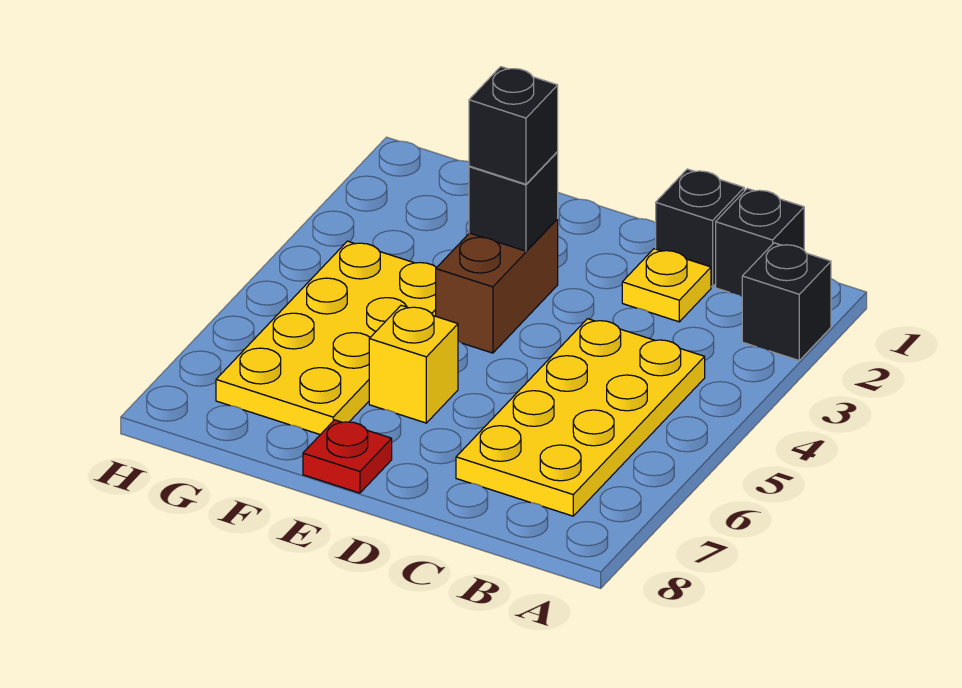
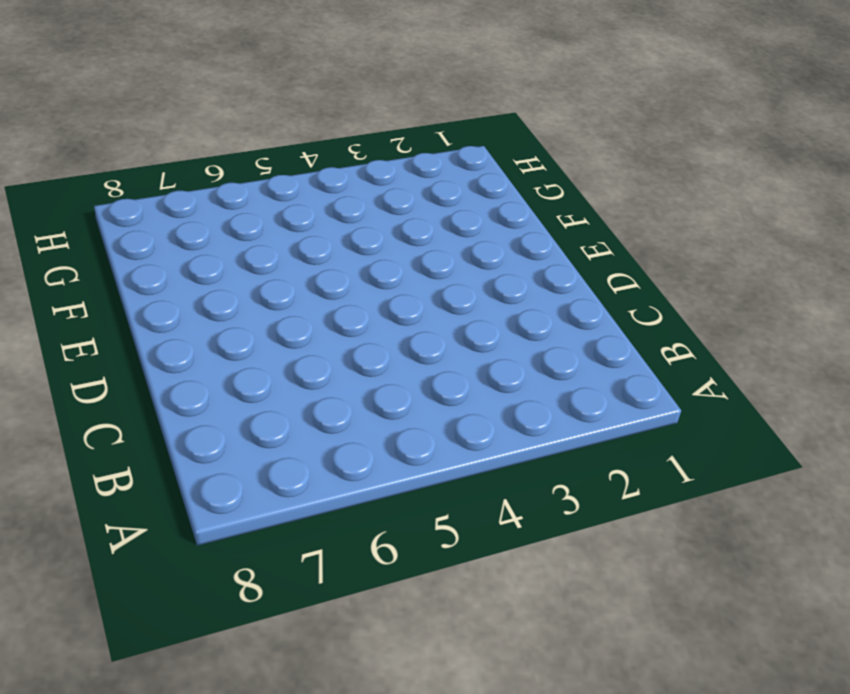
none -> black 1x1 brick [742,243,831,360]
none -> black 1x1 brick [716,188,804,296]

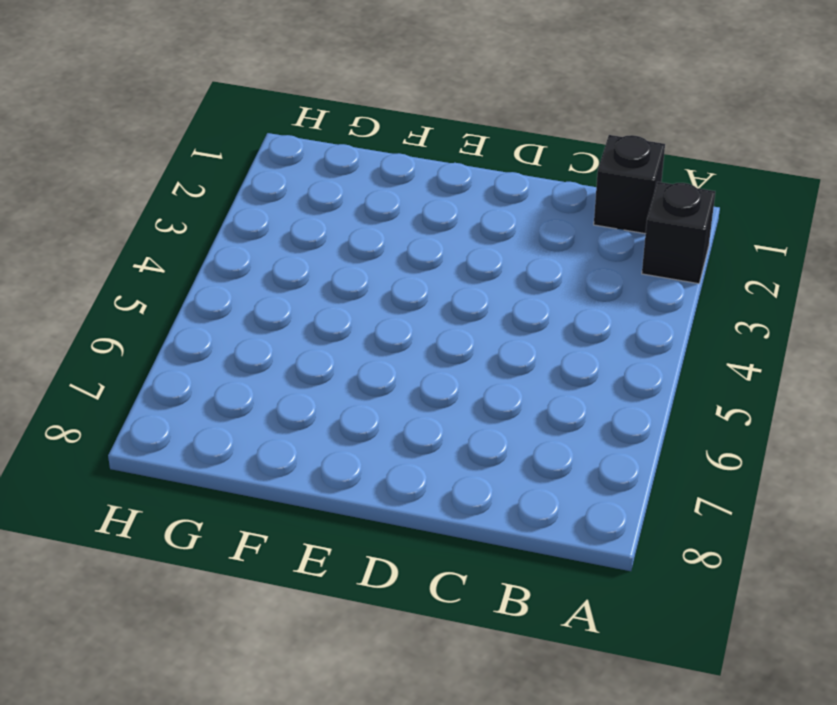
none -> yellow 2x4 plate [456,319,705,516]
none -> black 1x1 brick [656,169,744,287]

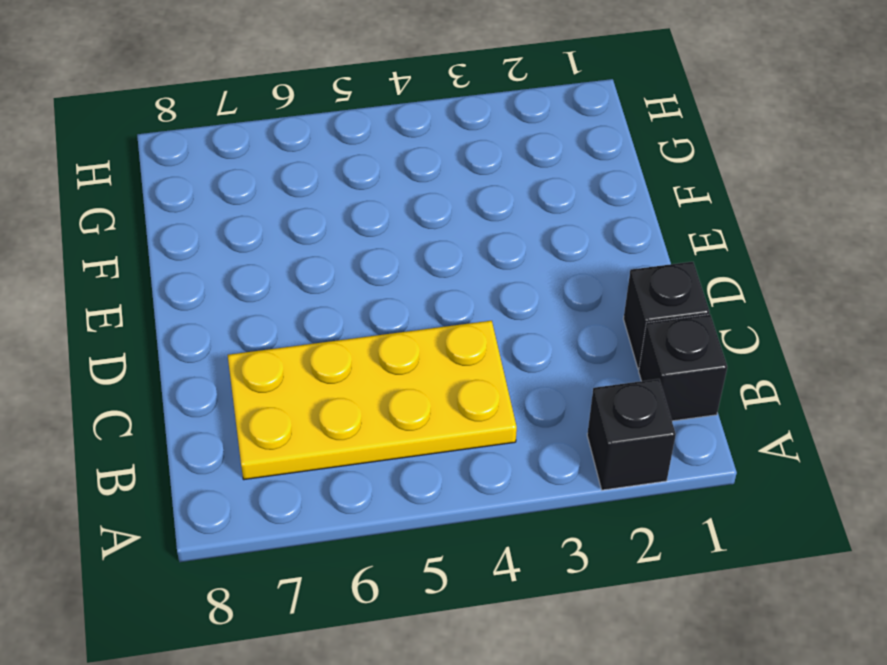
none -> yellow 1x1 plate [622,249,711,322]
none -> brown 1x2 brick [436,219,558,353]

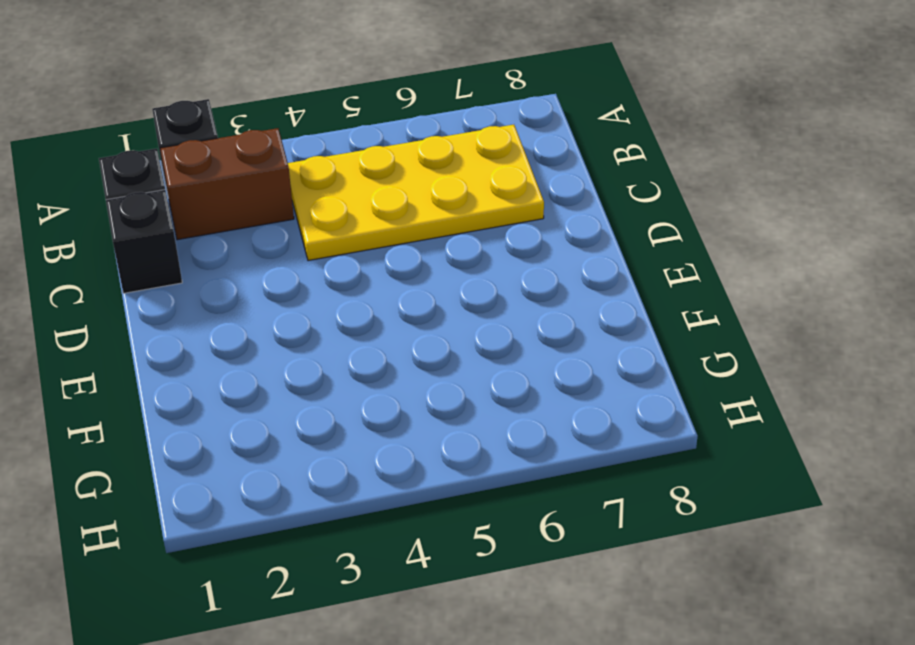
brown 1x2 brick [160,128,294,240] -> brown 1x2 brick moved to [436,219,558,353]
none -> yellow 1x1 plate [622,249,711,322]
none -> yellow 1x1 brick [369,305,458,423]

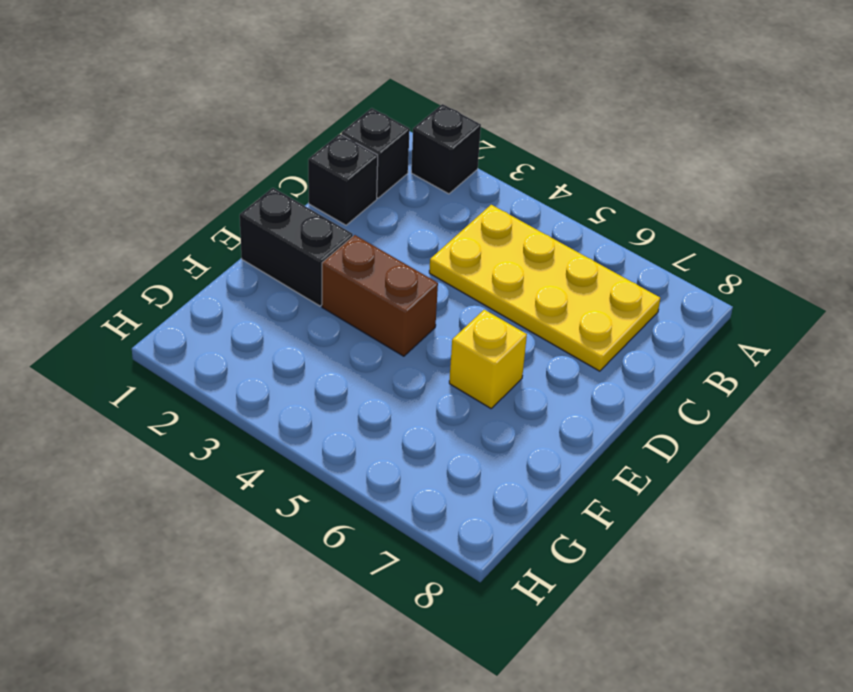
black 1x2 brick [240,188,353,306] -> none
none -> yellow 1x1 plate [622,249,711,322]
none -> red 1x1 plate [303,420,392,493]

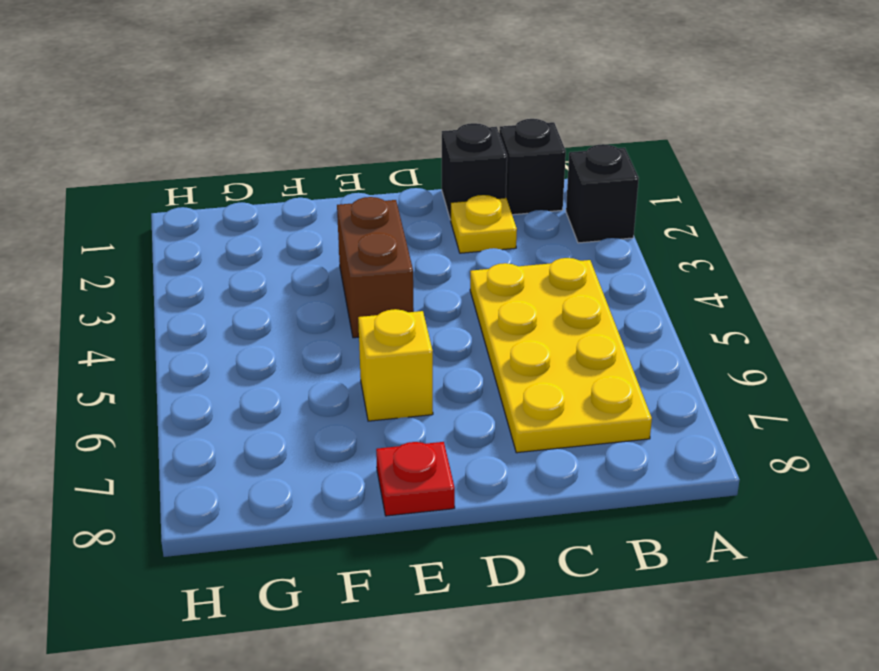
none -> yellow 2x4 plate [216,241,437,435]
none -> black 1x1 brick [469,152,558,251]

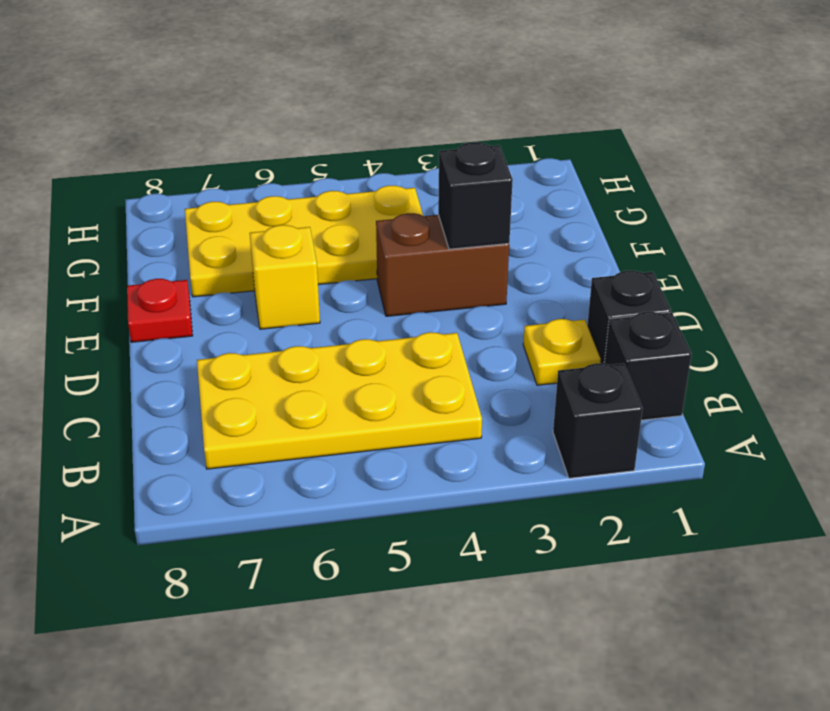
none -> black 1x1 brick [469,67,558,184]

